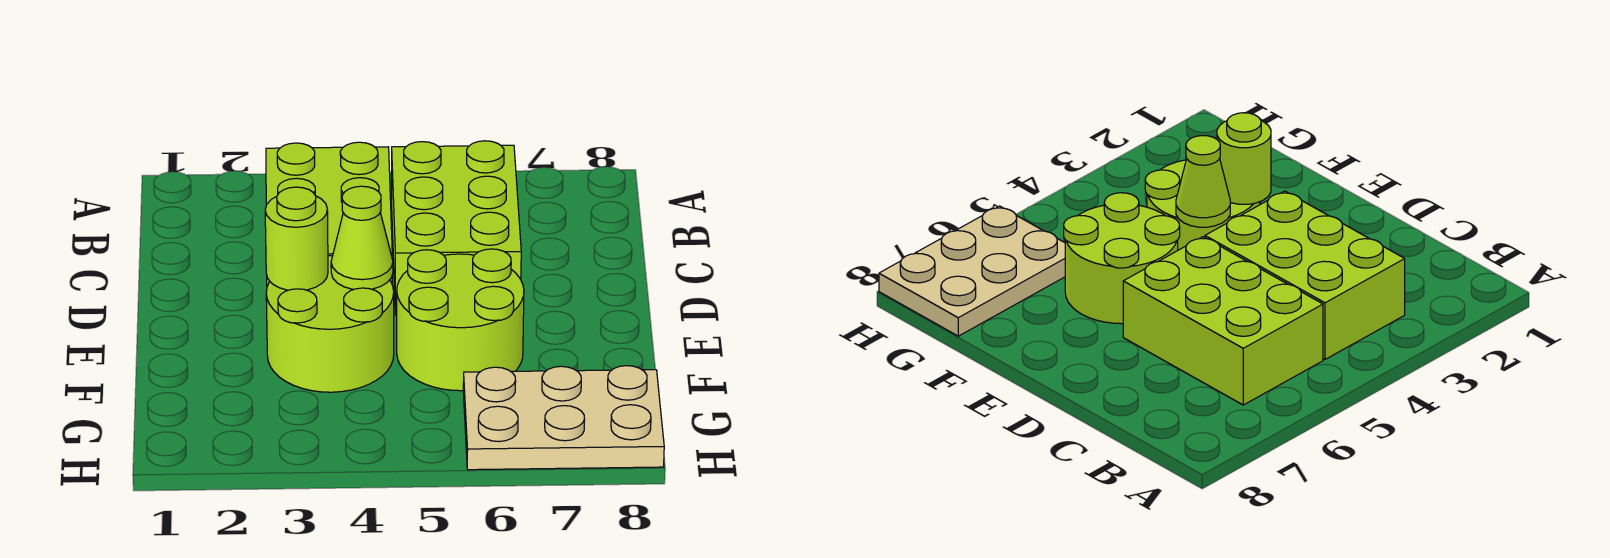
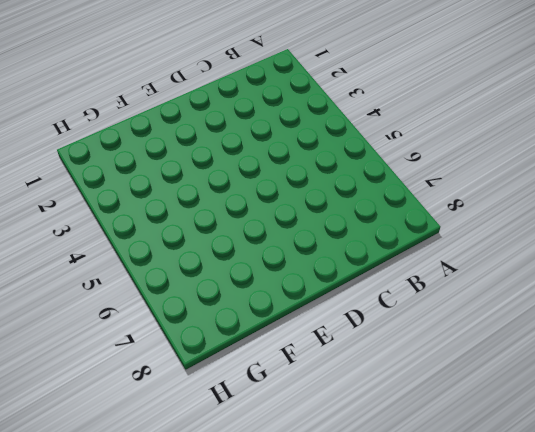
none -> lime 2x3 brick [266,142,392,286]
none -> lime 2x3 brick [392,141,521,315]

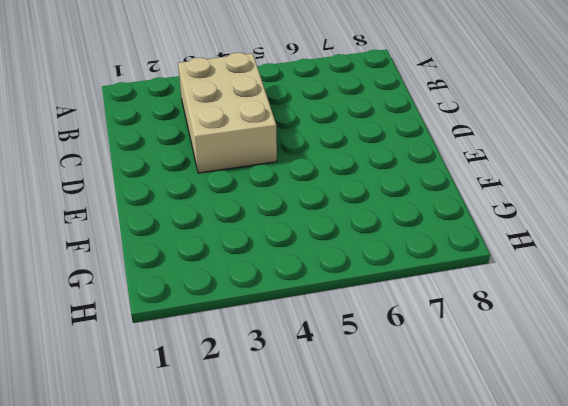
tan 2x3 brick [178,53,277,173] -> lime 2x3 brick [266,142,392,286]
none -> lime 2x3 brick [392,141,521,315]
none -> lime 2x2 round brick [266,256,394,392]

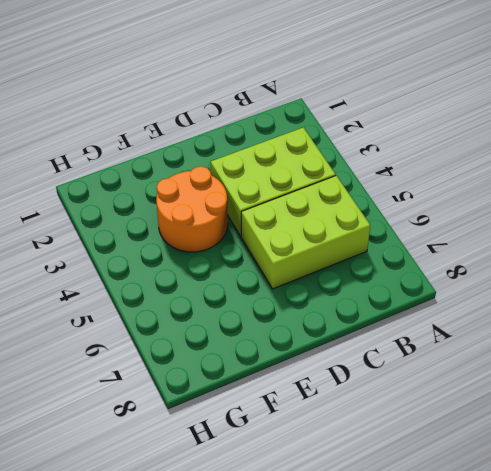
orange 2x2 round brick [156,166,228,252] -> lime 2x2 round brick [266,256,394,392]
none -> lime 2x2 round brick [397,249,524,391]
none -> tan 2x3 plate [463,366,664,470]

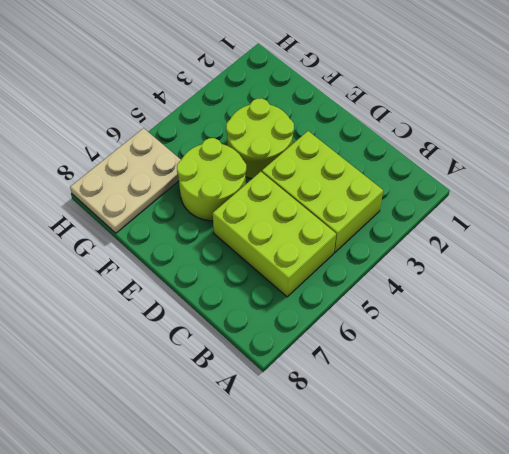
none -> lime 1x1 round brick [265,187,328,290]
none -> lime 1x1 cone [331,186,393,290]

